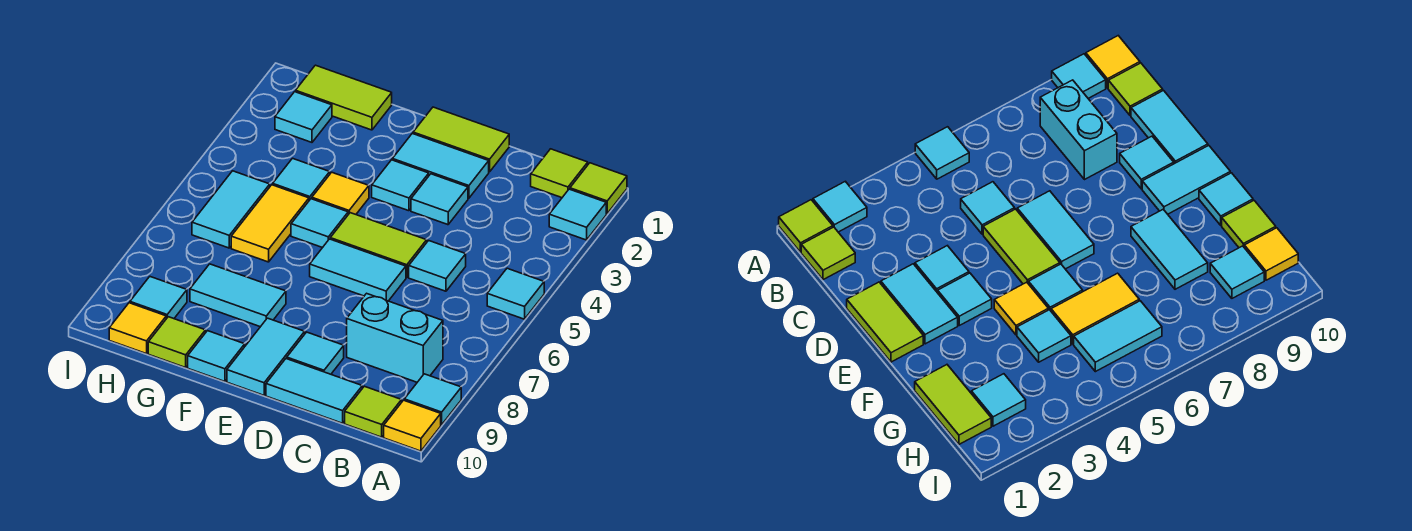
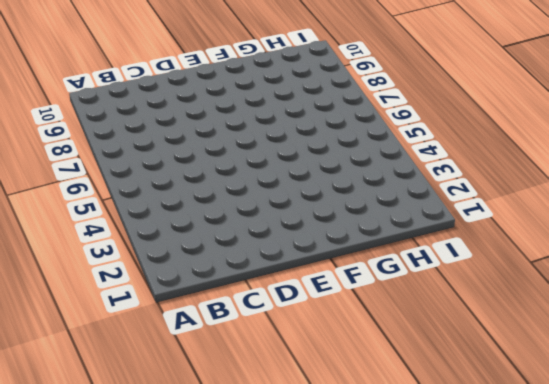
none -> lime 1x1 tile [570,163,627,214]
none -> cyan 1x1 tile [549,189,606,240]
none -> cyan 1x1 tile [487,268,544,319]
none -> cyan 1x1 tile [404,374,461,425]

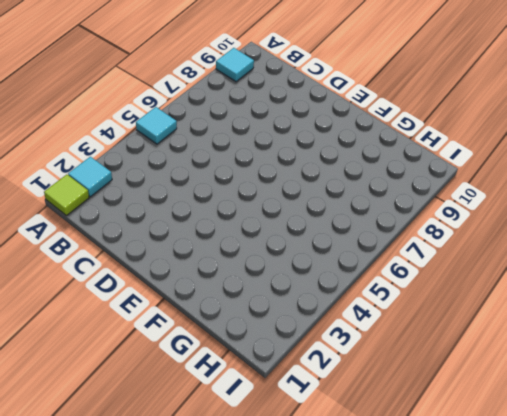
none -> yellow 1x1 tile [384,400,441,451]
none -> lime 1x1 tile [531,149,588,198]
none -> cyan 1x2 brick [347,293,443,382]
none -> lime 1x1 tile [345,386,402,437]

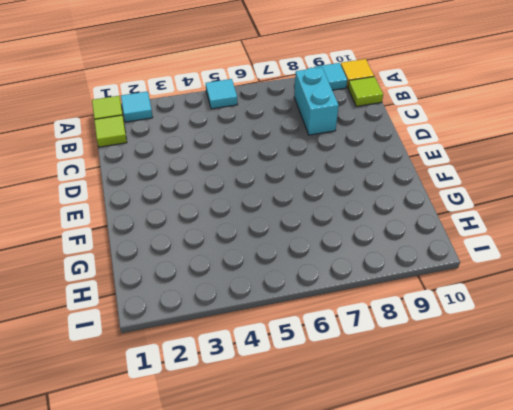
none -> cyan 1x1 tile [409,241,466,291]
none -> cyan 1x2 tile [266,359,362,423]
none -> lime 1x2 tile [413,107,509,172]
none -> cyan 1x2 tile [392,133,489,198]

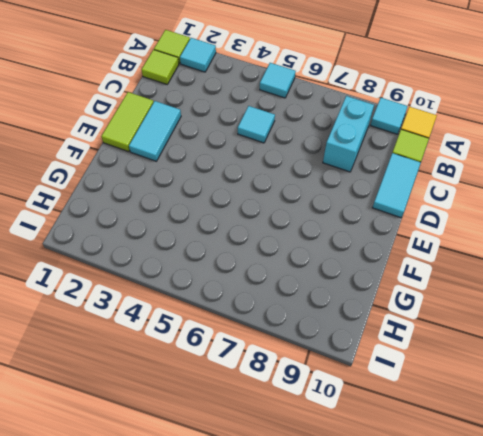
none -> cyan 1x1 tile [411,174,468,225]
none -> lime 1x2 tile [330,213,427,277]
none -> cyan 1x2 tile [310,239,406,301]
none -> cyan 1x1 tile [287,332,344,374]

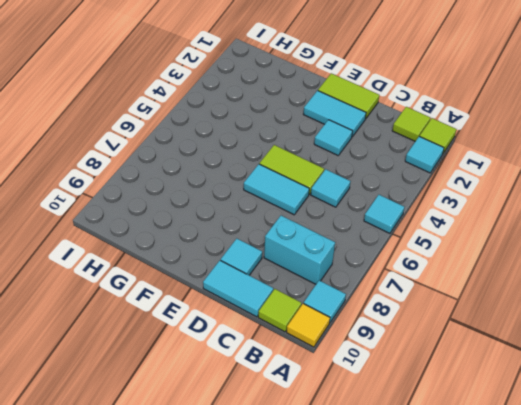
none -> cyan 1x1 tile [372,160,429,211]
none -> cyan 1x2 tile [227,318,305,395]
none -> yellow 1x1 tile [312,172,369,214]
none -> cyan 1x1 tile [291,199,348,248]

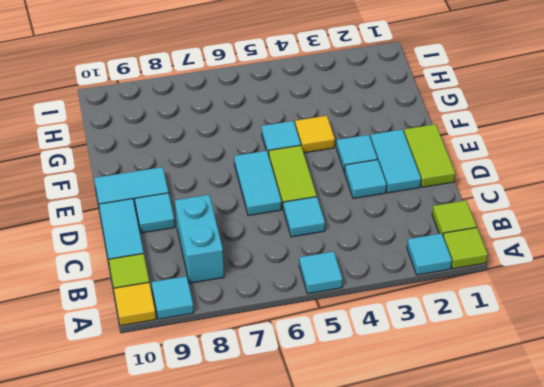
none -> cyan 1x2 tile [190,264,286,327]
none -> cyan 1x1 tile [188,331,245,381]
none -> lime 1x2 tile [296,65,392,130]
none -> cyan 1x1 tile [273,158,330,200]

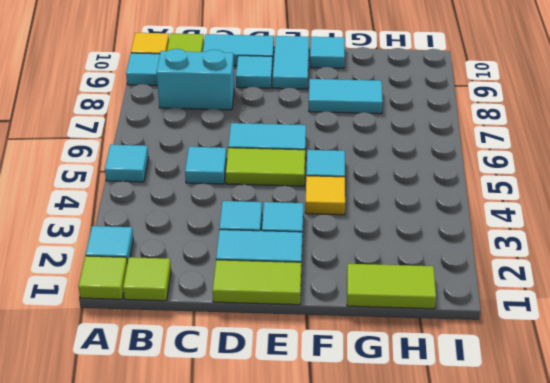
none -> cyan 1x1 tile [273,158,330,200]
none -> yellow 1x2 tile [231,185,309,262]
none -> lime 1x1 tile [148,317,205,368]
none -> cyan 1x1 tile [275,92,332,142]

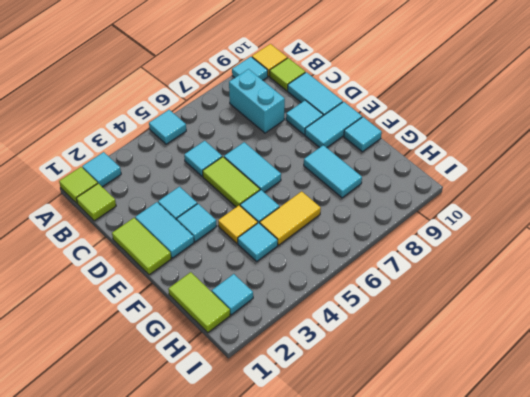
none -> lime 1x1 tile [148,317,205,368]
none -> cyan 1x2 tile [192,171,270,248]
none -> cyan 1x1 tile [130,277,187,319]
none -> yellow 1x1 tile [109,303,166,354]

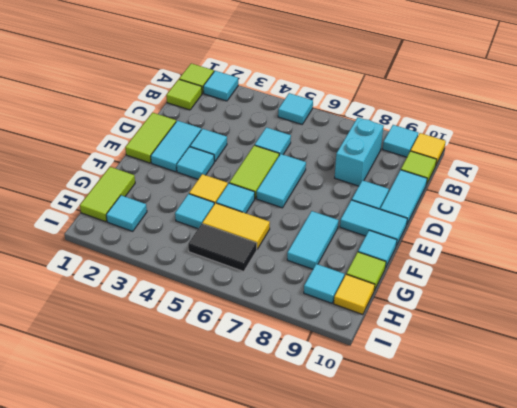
black 1x2 tile [188,224,257,272] -> cyan 1x2 tile [192,171,270,248]

